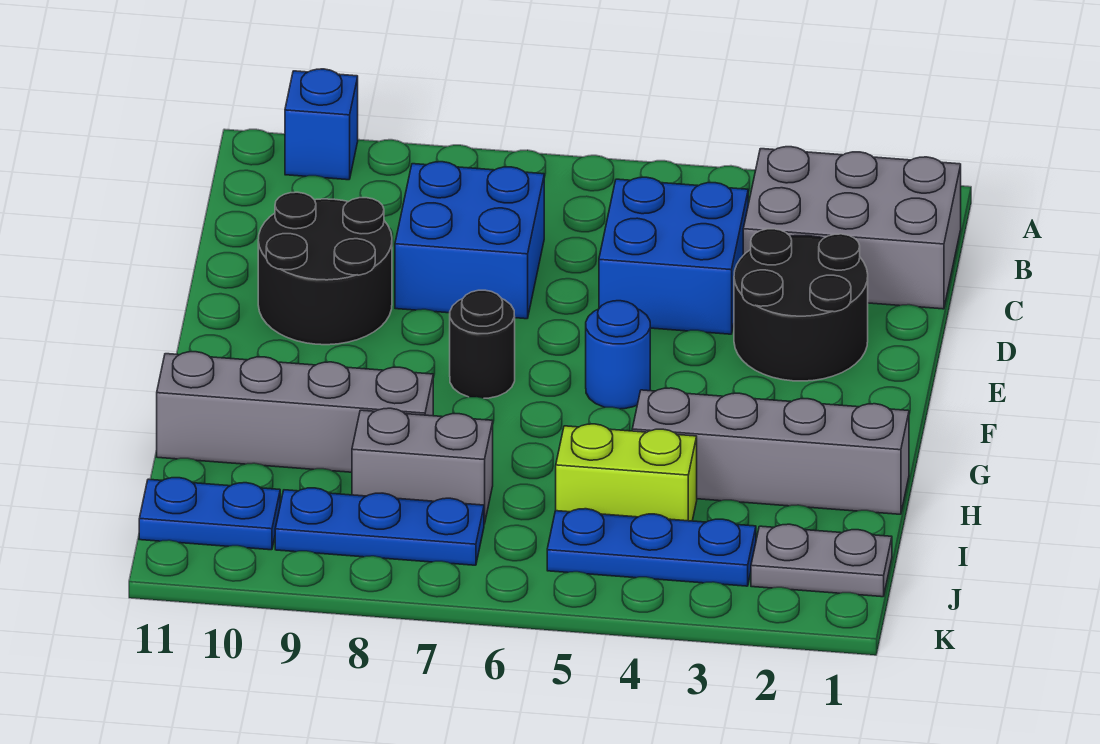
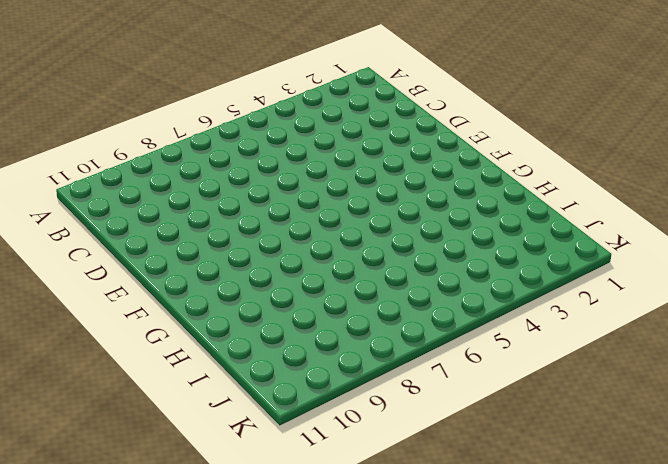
none -> blue 1x1 brick [285,69,358,180]
none -> grey 2x3 brick [743,147,961,309]
none -> blue 2x2 brick [599,177,748,334]

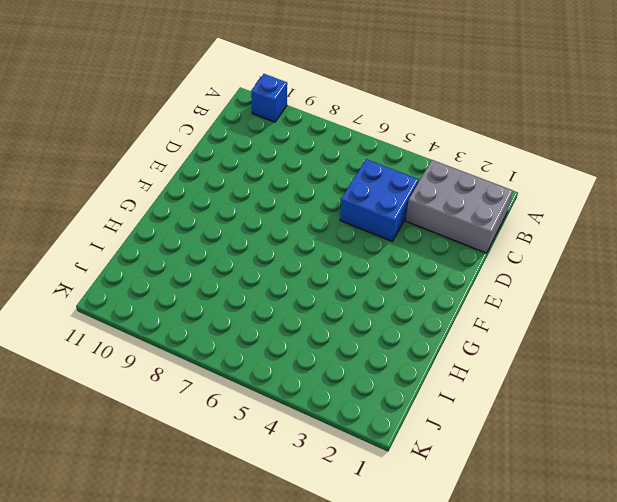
none -> blue 2x2 brick [395,162,544,319]
none -> black 2x2 round brick [734,229,868,381]
none -> black 2x2 round brick [258,192,392,345]

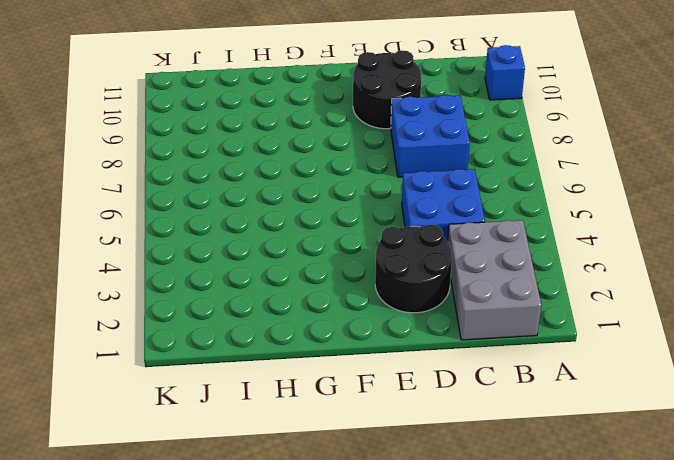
none -> blue 1x1 round brick [586,301,650,409]
none -> black 1x1 round brick [450,290,515,398]
none -> grey 1x4 brick [632,388,909,514]

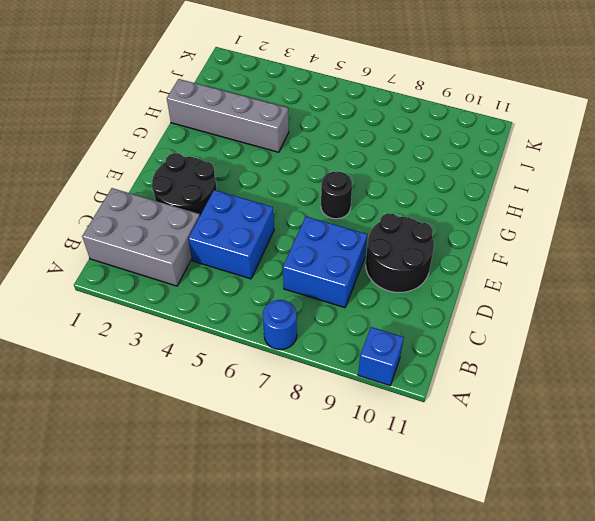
blue 1x1 round brick [263,300,297,350] -> blue 1x1 round brick moved to [586,301,650,409]
none -> grey 1x4 brick [157,352,433,472]
none -> lime 1x2 brick [556,424,697,521]
none -> grey 1x2 brick [352,408,493,524]

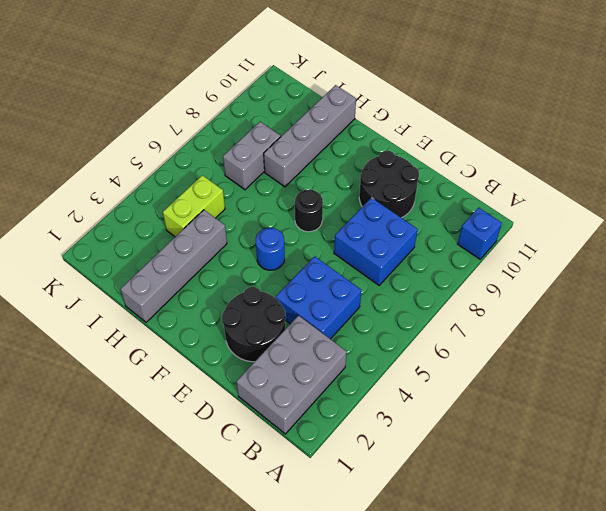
none -> grey 1x2 plate [751,524,892,597]
none -> blue 1x3 plate [547,509,756,586]
none -> blue 1x3 plate [275,488,484,565]

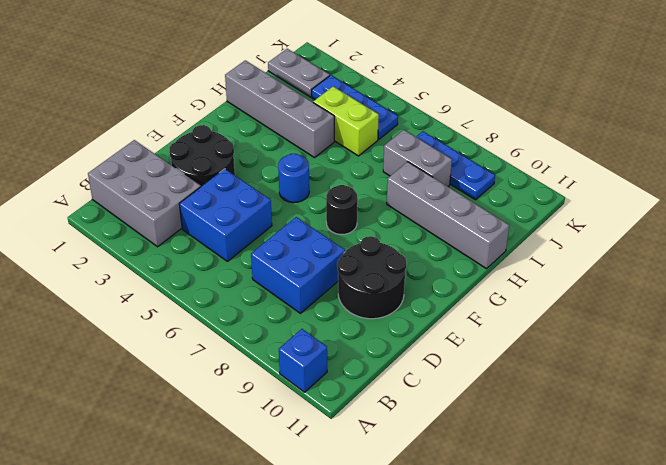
none -> blue 1x2 plate [139,478,280,550]

